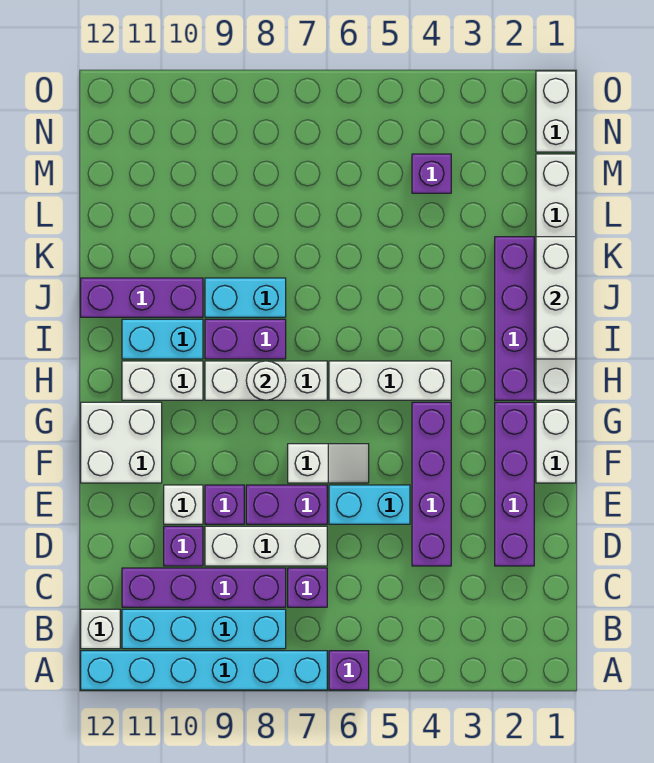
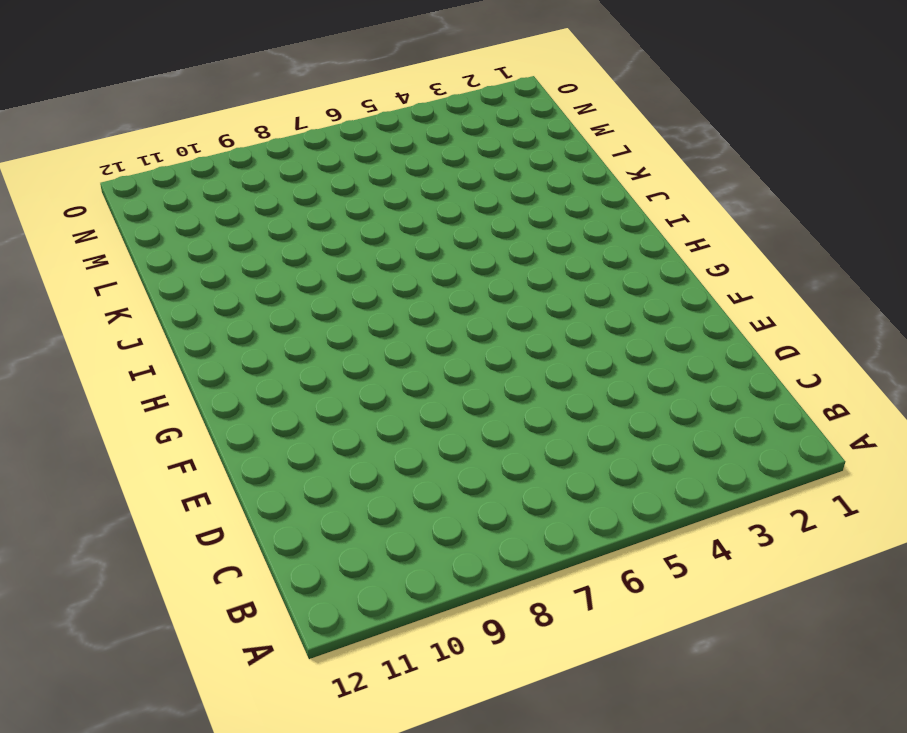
none -> purple 1x1 brick [329,651,369,690]
none -> cyan 1x6 brick [81,651,327,690]
none -> cyan 1x4 brick [122,609,286,649]
none -> white 1x1 brick [81,609,120,649]

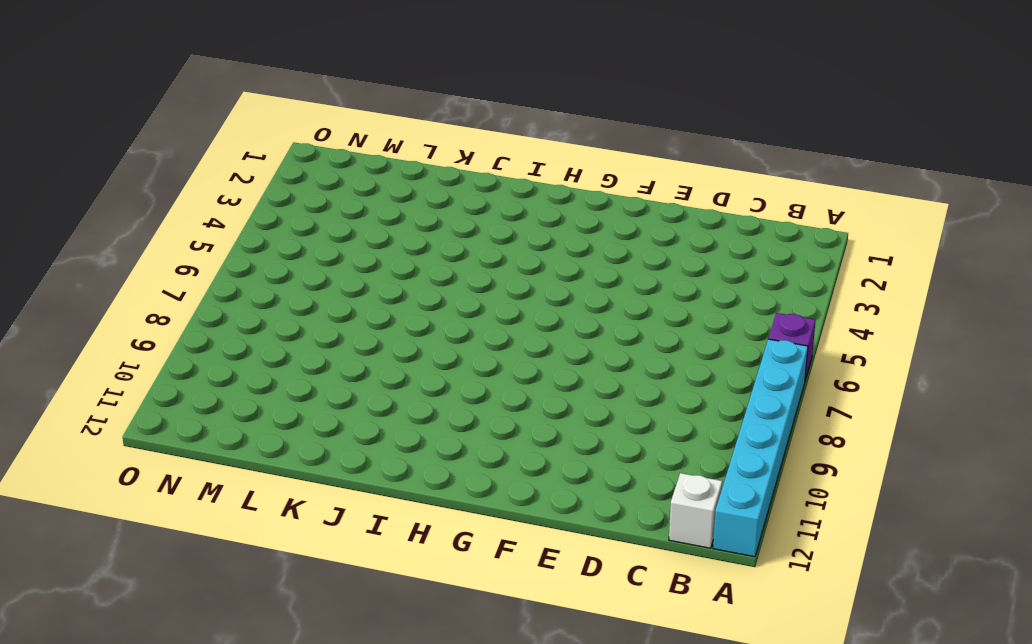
none -> cyan 1x4 brick [122,609,286,649]
none -> purple 1x1 brick [288,568,327,607]
none -> purple 1x4 brick [122,568,286,607]
none -> purple 1x4 brick [495,402,534,566]

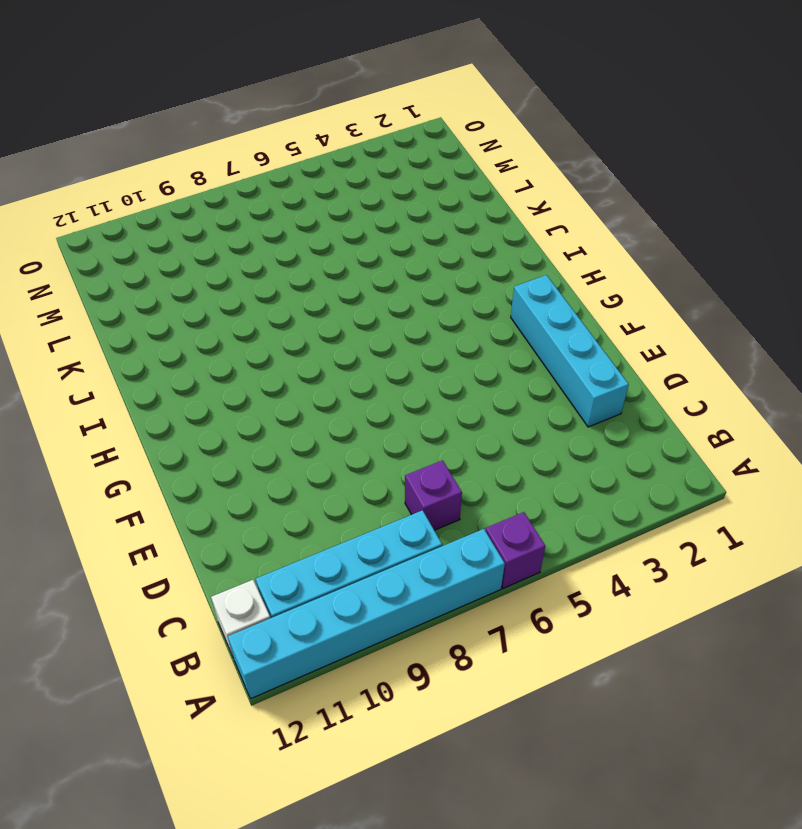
cyan 1x4 brick [511,275,629,427] -> purple 1x4 brick [495,402,534,566]
none -> purple 1x4 brick [122,568,286,607]
none -> purple 1x4 brick [412,402,451,566]
none -> white 1x3 brick [205,526,327,566]
none -> purple 1x1 brick [164,526,203,566]

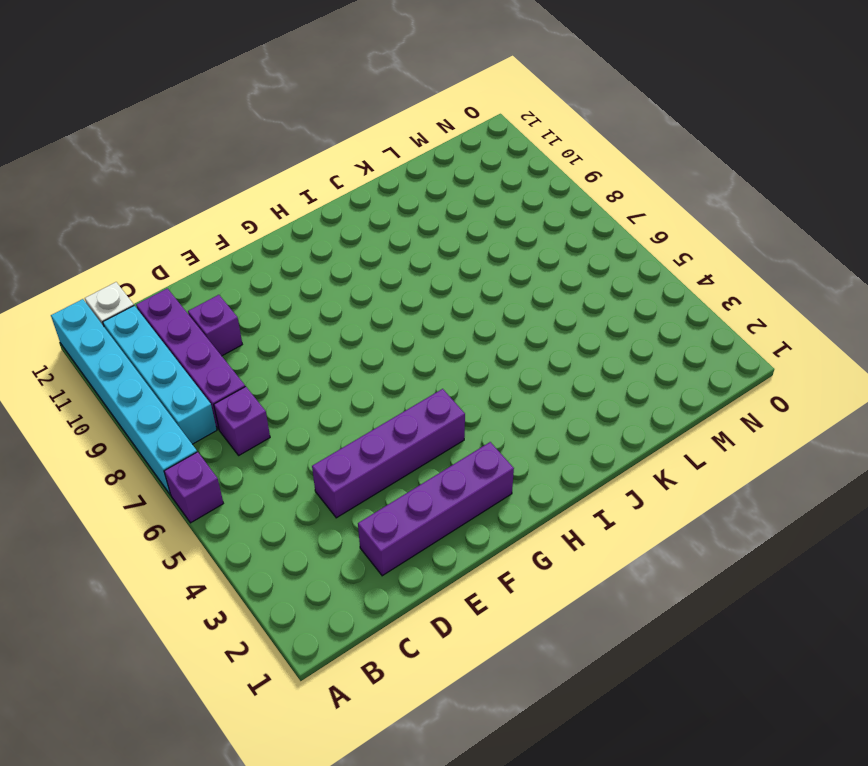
none -> white 1x3 brick [205,526,327,566]
none -> cyan 1x2 brick [329,485,410,524]
none -> purple 1x2 brick [246,485,327,524]
none -> purple 1x1 brick [205,485,244,524]

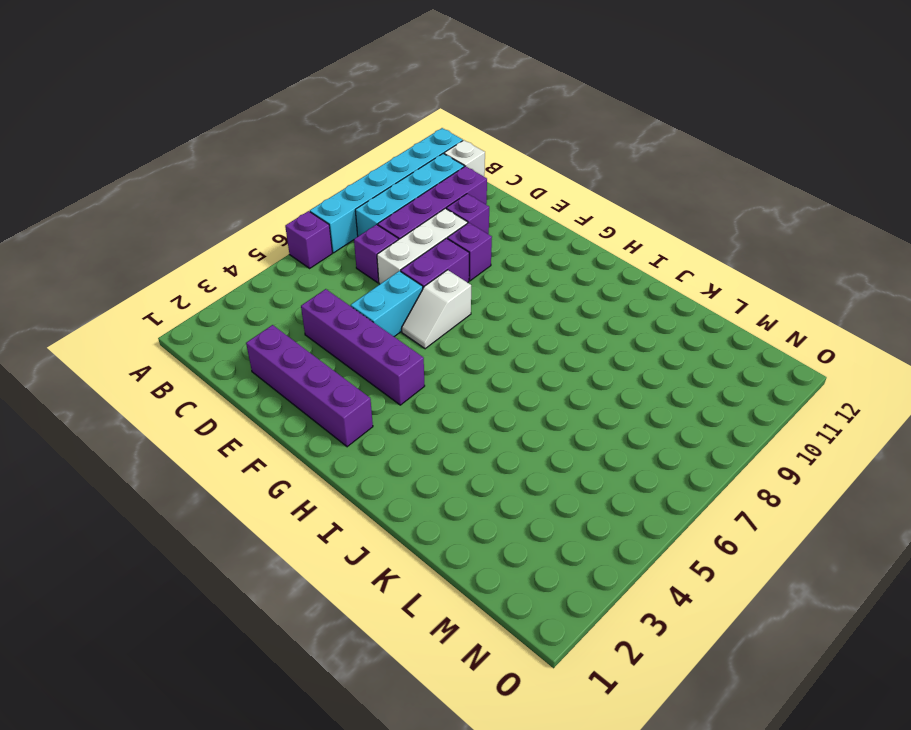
none -> white 1x1 brick [164,485,203,524]
none -> white 1x2 brick [536,402,576,483]
none -> white 2x2 brick [81,402,162,483]
none -> white 1x6 brick [536,154,576,400]

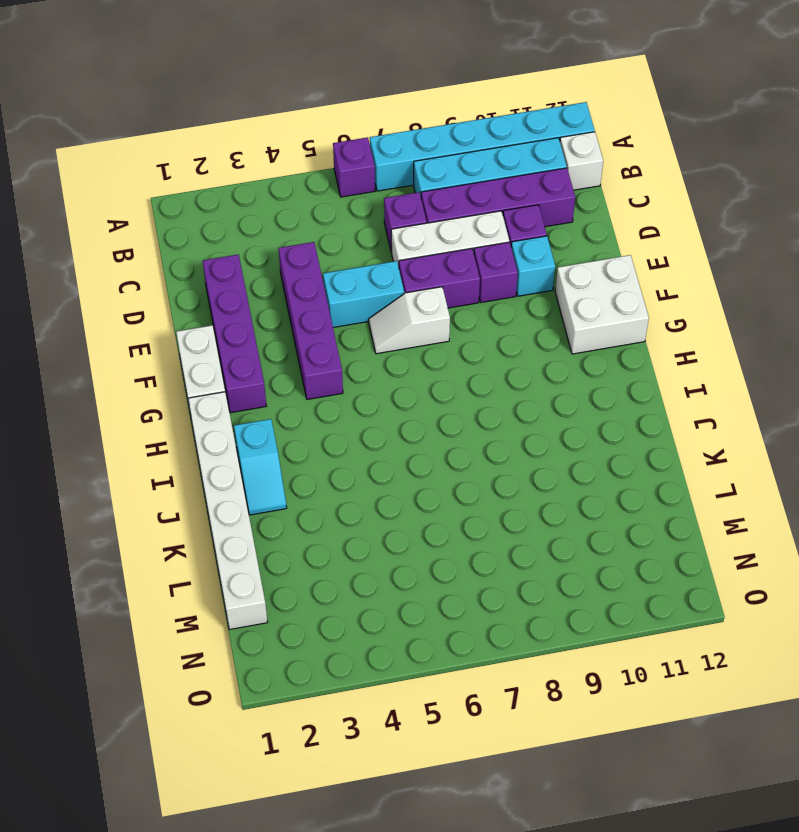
cyan 1x1 brick [511,236,555,296] -> white 1x1 brick [164,485,203,524]
cyan 1x2 slope [234,419,287,515] -> purple 1x4 brick [495,237,534,400]
none -> white 1x3 brick [329,361,451,400]
none -> white 1x3 brick [205,361,327,400]
none -> white 1x2 brick [122,361,203,400]
none -> purple 1x2 brick [205,319,286,359]

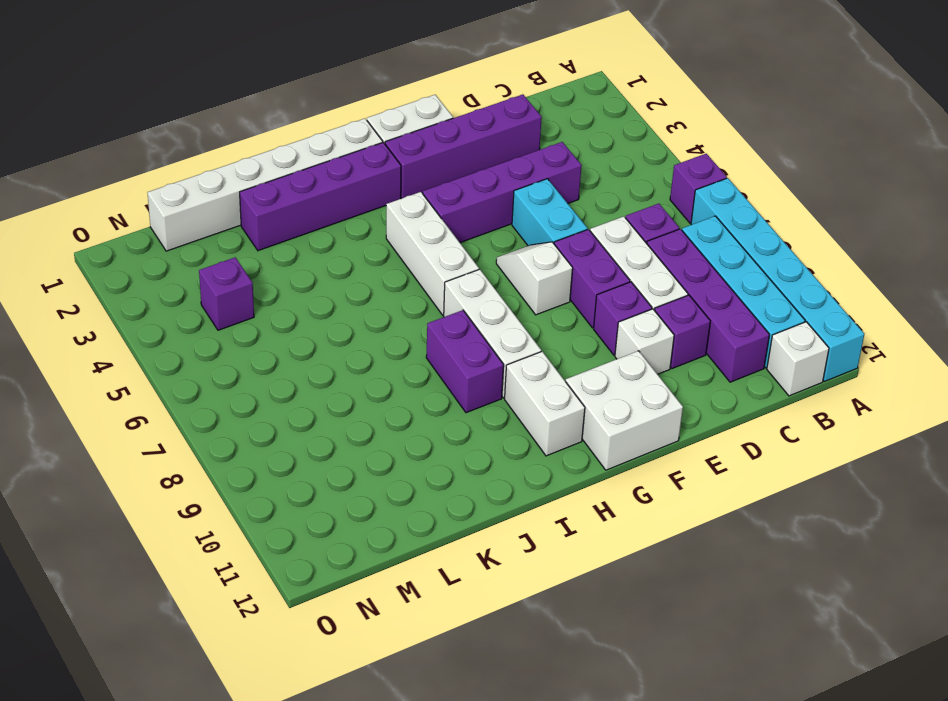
none -> cyan 1x2 brick [122,319,203,359]
none -> cyan 1x2 brick [205,278,286,317]
none -> purple 1x3 brick [81,278,203,317]
none -> white 1x2 brick [536,71,576,152]

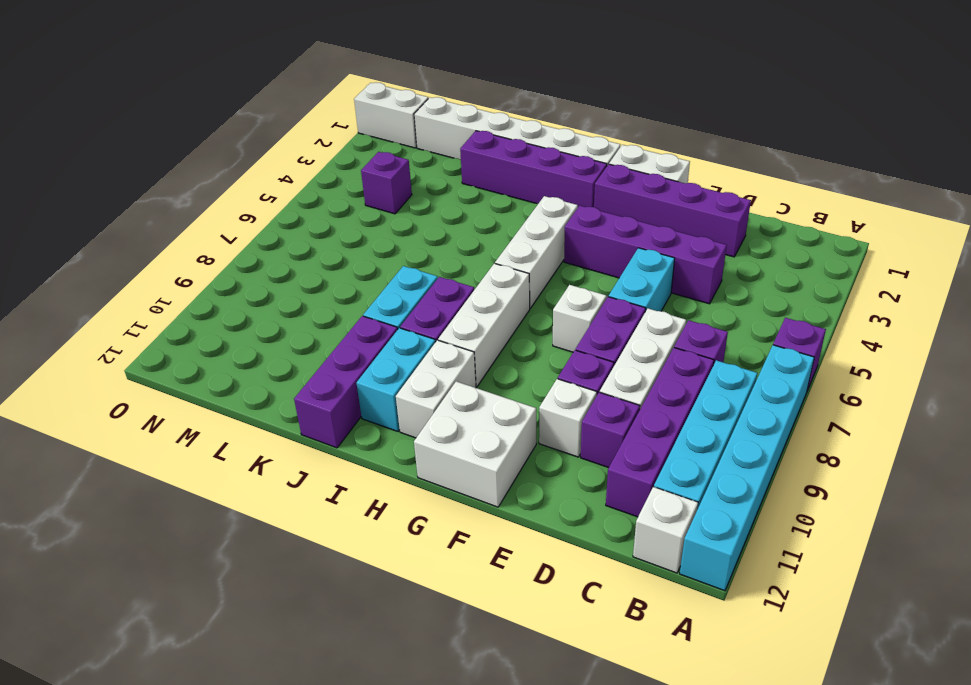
none -> white 1x1 round brick [246,361,286,400]
none -> white 1x3 brick [536,237,576,359]

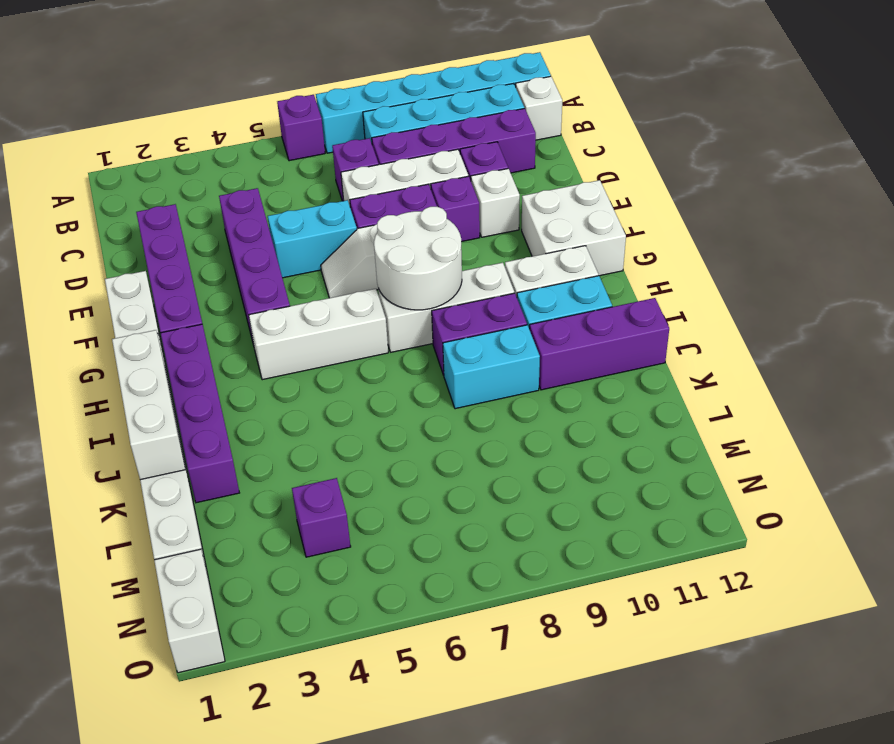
white 2x2 round brick [374,207,462,310] -> white 1x1 round brick [246,361,286,400]

